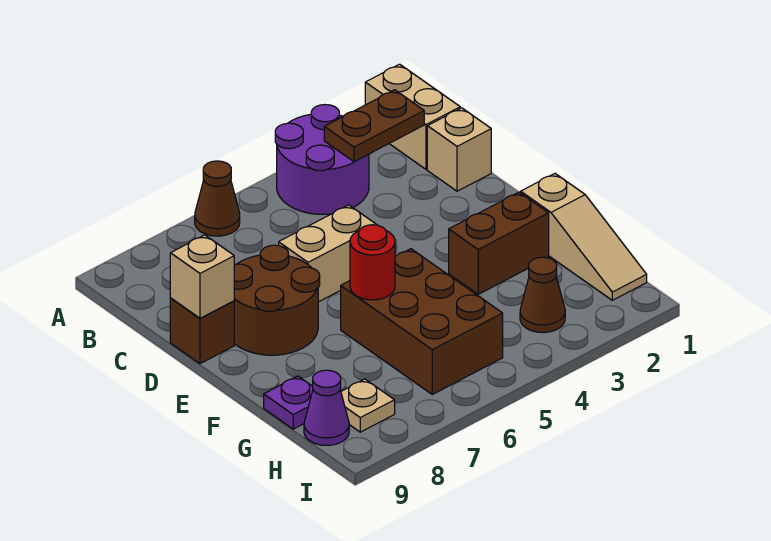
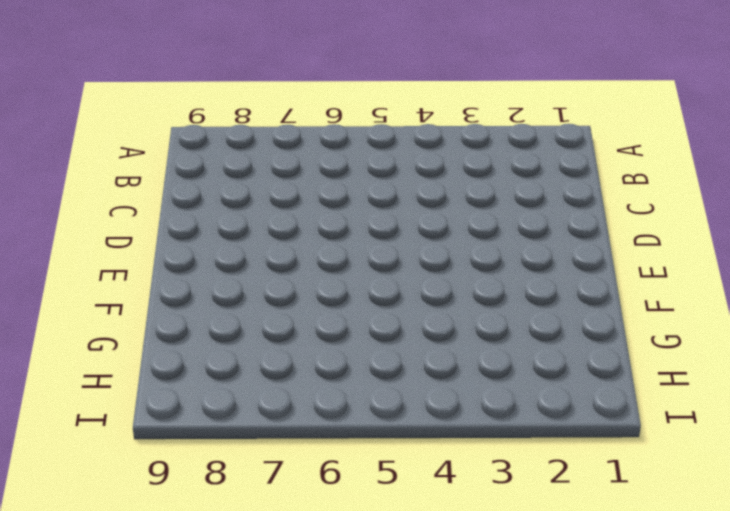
none -> tan 1x2 brick [365,64,460,169]
none -> purple 2x2 round brick [275,105,369,214]
none -> brown 1x1 cone [195,161,240,236]

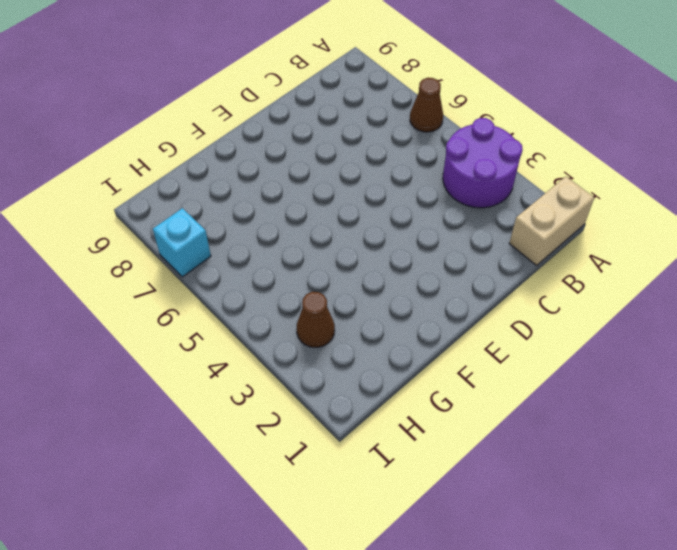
cyan 1x1 brick [153,208,211,277] -> none
none -> tan 1x1 brick [427,108,491,191]
none -> tan 1x2 brick [279,205,377,302]
none -> brown 2x2 round brick [234,245,320,355]

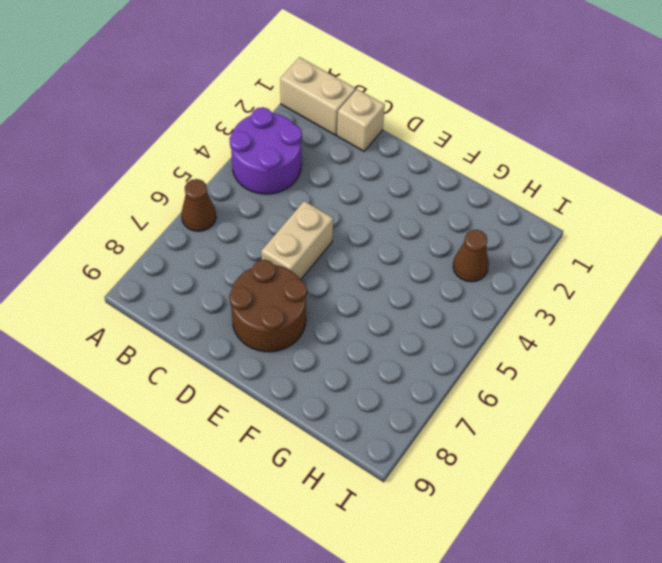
none -> brown 1x1 brick [170,298,234,364]
none -> tan 1x3 slope [521,174,647,300]
none -> brown 1x2 brick [449,192,549,294]

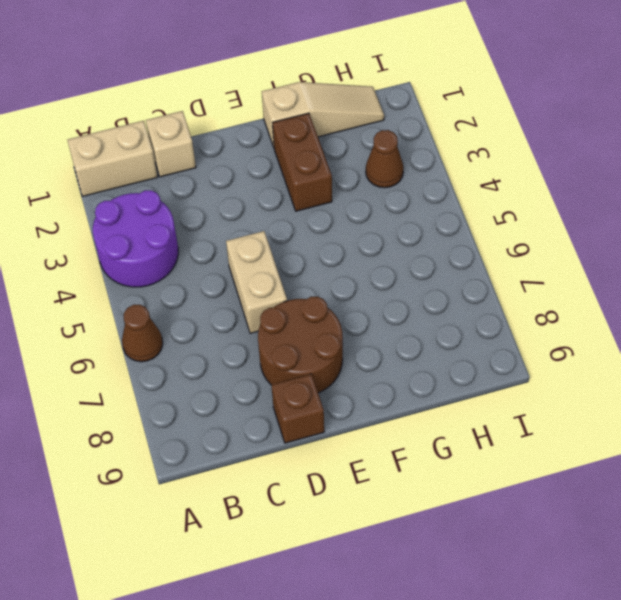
none -> brown 2x3 brick [341,249,503,394]
none -> purple 1x1 plate [264,376,313,429]
none -> tan 1x1 plate [341,379,395,432]

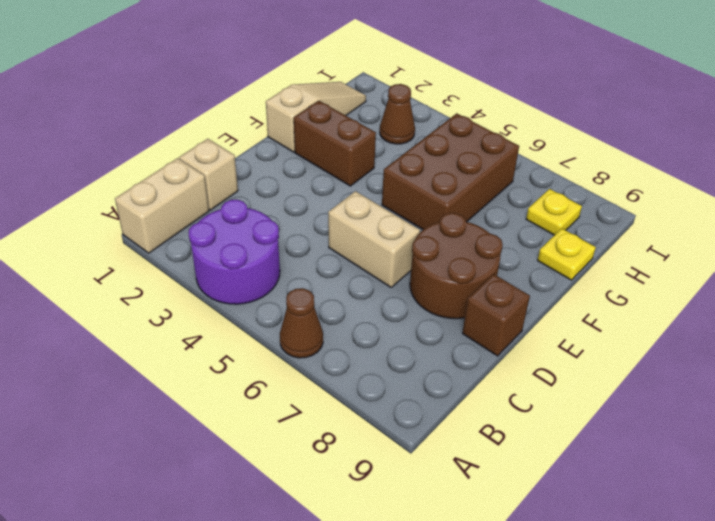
yellow 1x1 plate [537,228,596,280] -> purple 1x1 plate [264,376,313,429]
yellow 1x1 plate [526,189,582,235] -> tan 1x1 plate [341,379,395,432]
none -> purple 1x1 cone [304,370,349,445]
none -> brown 1x2 plate [324,90,424,162]
none -> tan 1x1 brick [170,235,234,318]

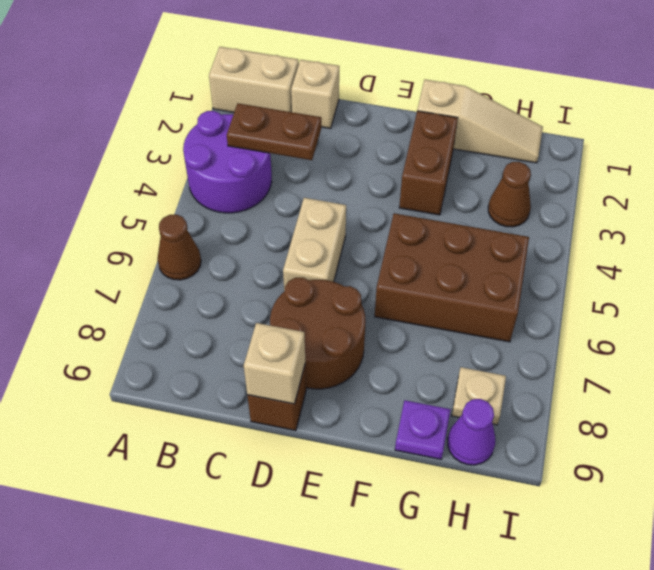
brown 1x2 plate [227,103,321,160] -> brown 1x2 plate turned to [324,90,424,162]
none -> red 1x1 round brick [350,225,395,300]

